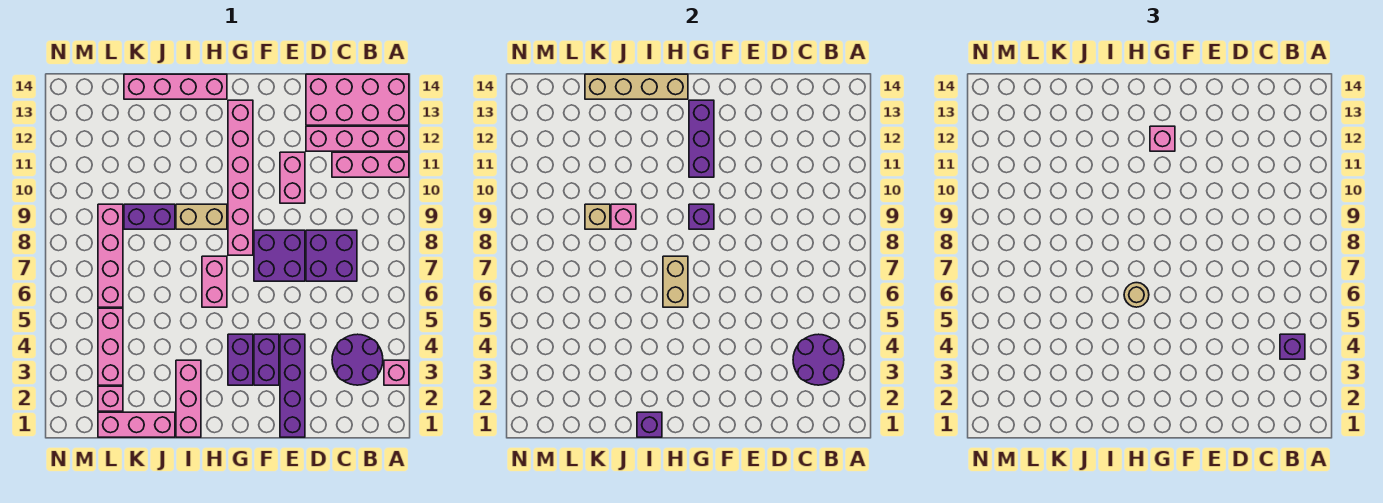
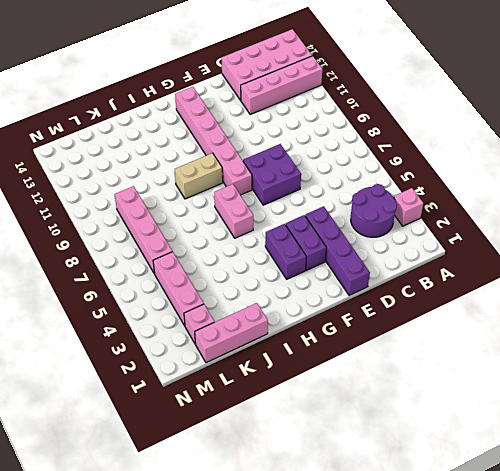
none -> pink 1x3 brick [332,152,409,177]
none -> purple 2x2 brick [306,230,357,281]
none -> pink 1x2 brick [280,152,305,203]
none -> pink 1x4 brick [124,74,227,99]

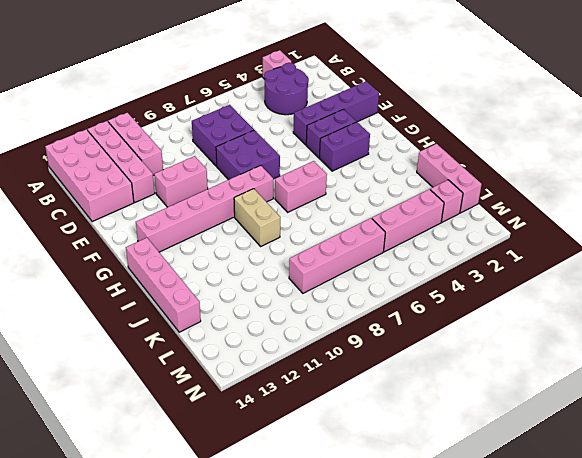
none -> pink 1x3 brick [176,360,201,437]
none -> purple 1x2 brick [124,204,175,229]
none -> purple 2x2 round brick [793,334,844,385]
none -> purple 1x1 brick [689,204,714,229]

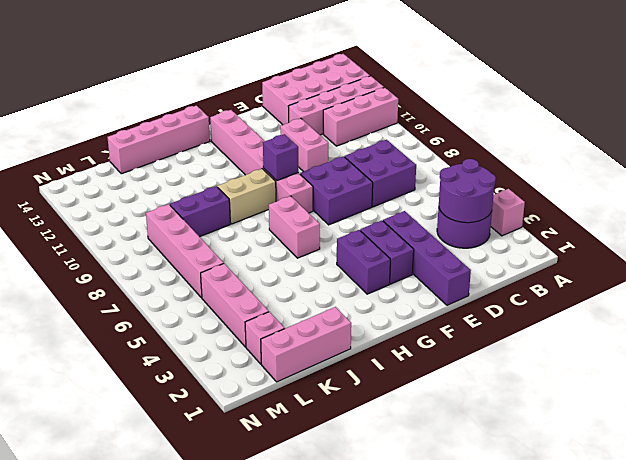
none -> pink 1x3 brick [176,360,201,437]
none -> purple 1x3 brick [689,100,714,177]
none -> tan 1x2 brick [663,256,688,307]
none -> tan 1x4 brick [585,74,688,99]

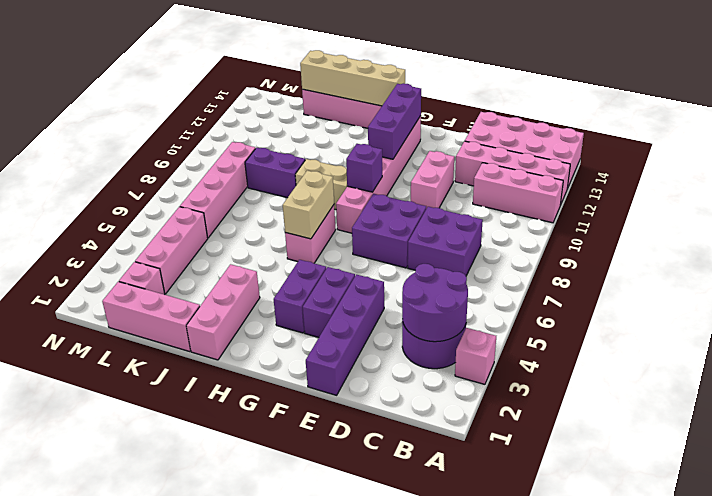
none -> purple 1x1 brick [637,412,662,437]
none -> pink 1x1 brick [611,204,636,229]
none -> tan 1x1 brick [585,204,610,229]
none -> purple 1x1 brick [1280,334,1305,359]

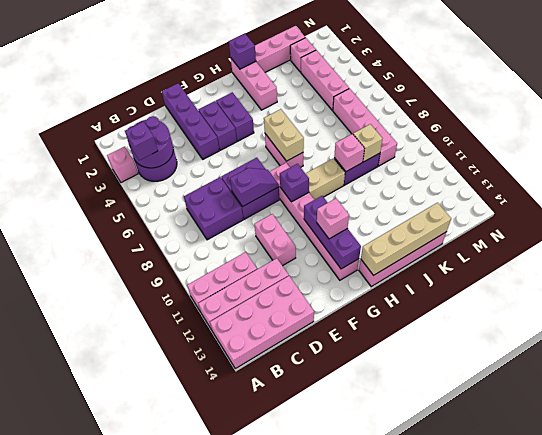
purple 1x2 slope [230,168,279,207] -> none
none -> tan 1x1 round brick [1124,283,1149,307]

